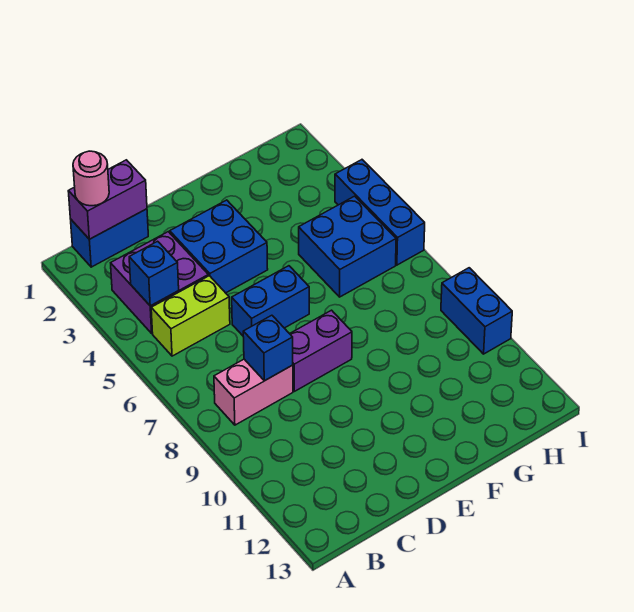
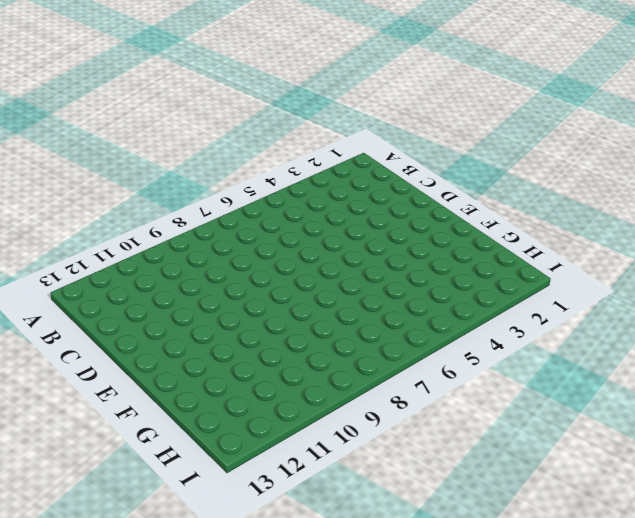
none -> blue 1x2 brick [71,209,148,267]
none -> purple 2x2 brick [111,232,208,333]
none -> lime 1x2 brick [151,276,230,356]

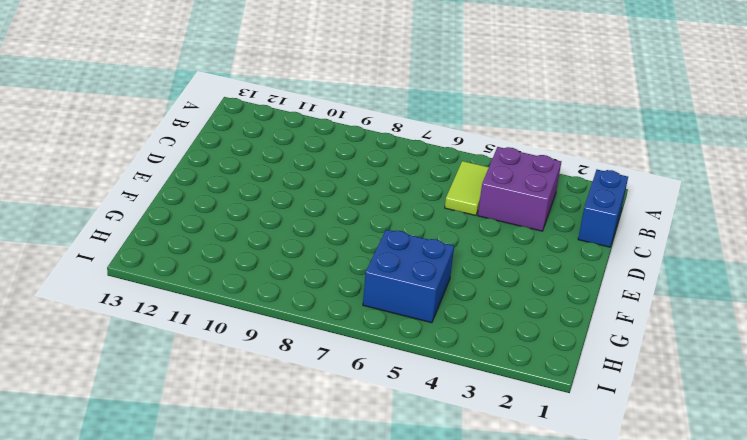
lime 1x2 tile [445,161,489,215] -> lime 1x2 brick [151,276,230,356]
none -> pink 1x2 brick [214,359,293,425]
none -> blue 2x2 brick [170,200,268,293]
none -> blue 1x2 brick [232,266,309,336]

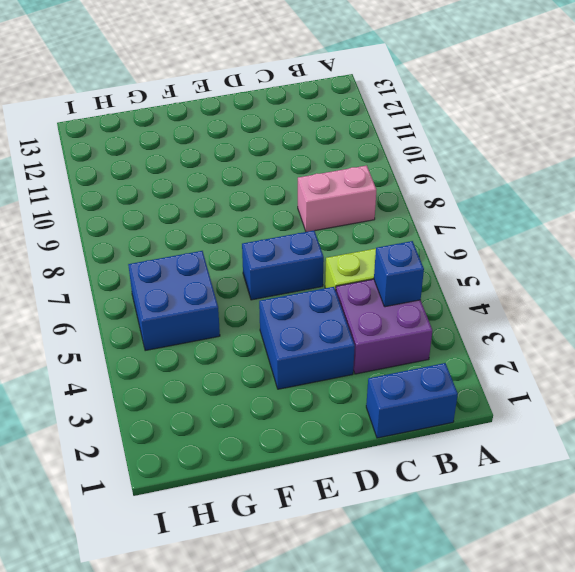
none -> purple 1x2 brick [290,310,352,391]
none -> blue 1x3 brick [335,160,425,265]
none -> blue 1x2 brick [441,268,512,354]

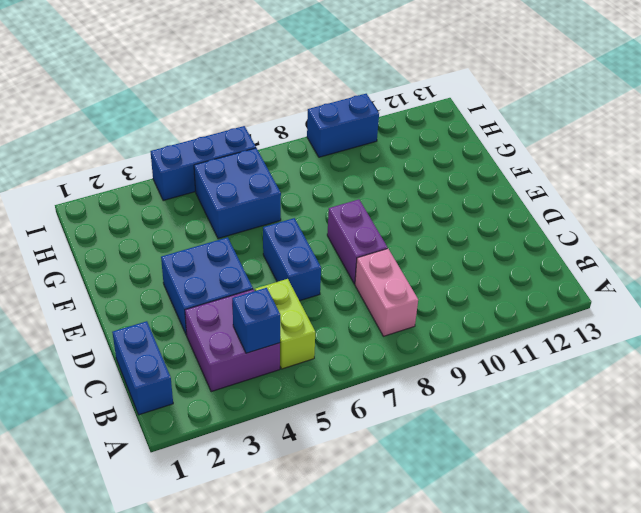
none -> purple 1x2 brick [68,160,147,239]
none -> blue 1x1 brick [243,315,293,381]
none -> pink 1x1 round brick [73,151,109,206]

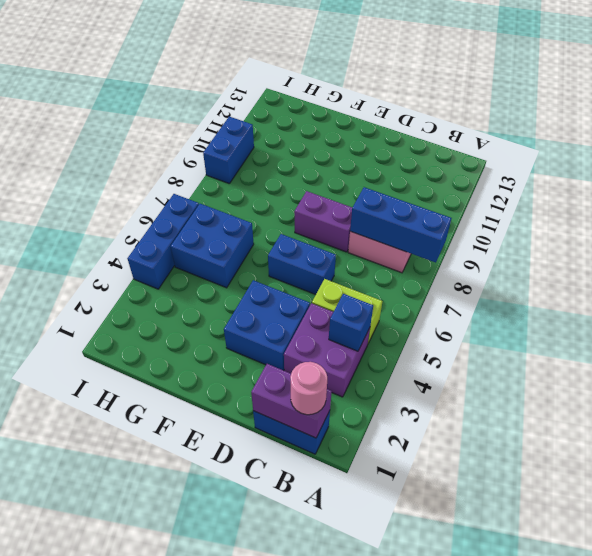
blue 1x3 brick [350,187,451,263] -> blue 1x1 brick [243,315,293,381]

